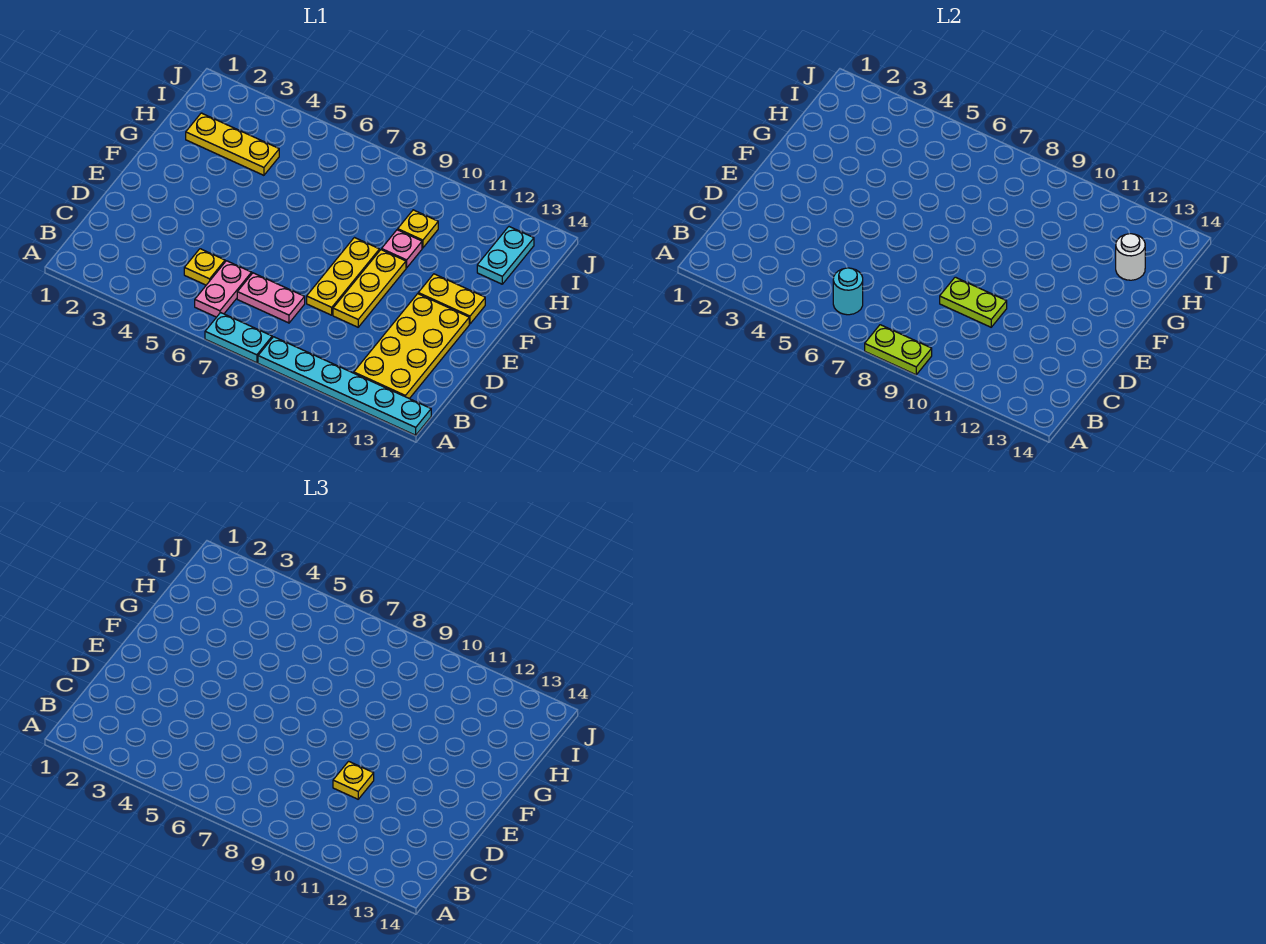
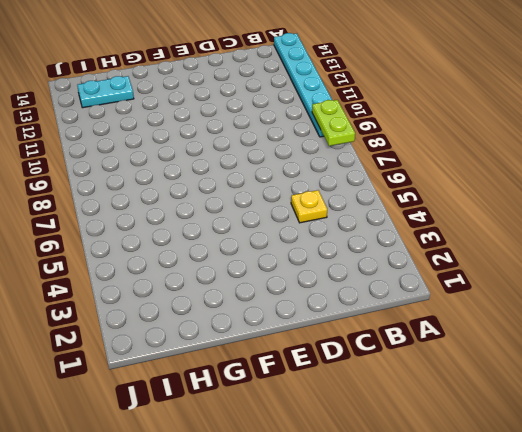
none -> cyan 1x2 plate [205,313,272,363]
none -> pink 1x2 plate [195,261,252,317]
none -> yellow 2x4 plate [354,294,469,399]

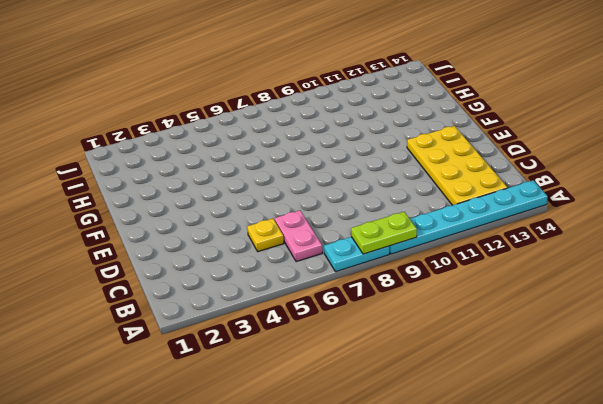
none -> pink 1x2 plate [237,273,305,323]
none -> yellow 1x3 plate [307,238,380,315]
none -> yellow 1x3 plate [333,250,406,327]

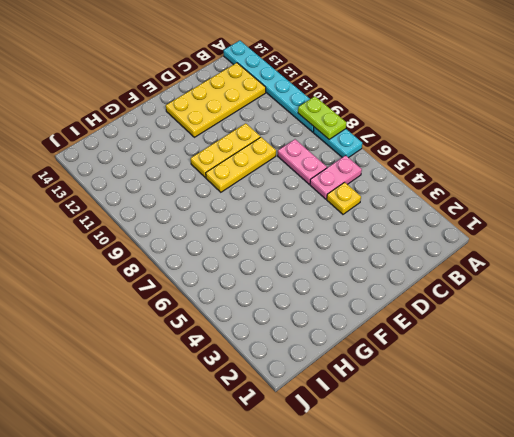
none -> yellow 1x2 plate [418,274,485,324]
none -> pink 1x1 plate [382,230,422,268]
none -> yellow 1x3 plate [186,113,279,175]

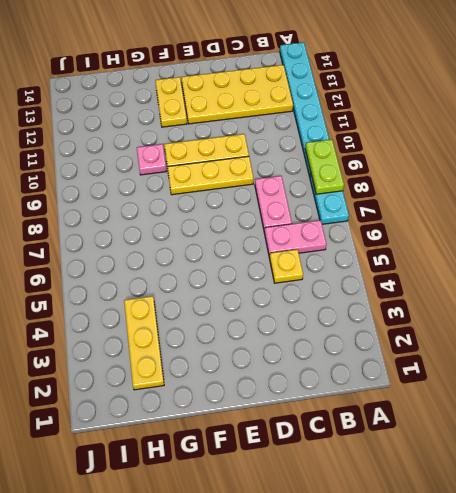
none -> yellow 1x1 plate [398,210,438,248]
none -> cyan 1x2 plate [477,227,534,284]
none -> cyan 1x1 round brick [833,268,863,315]

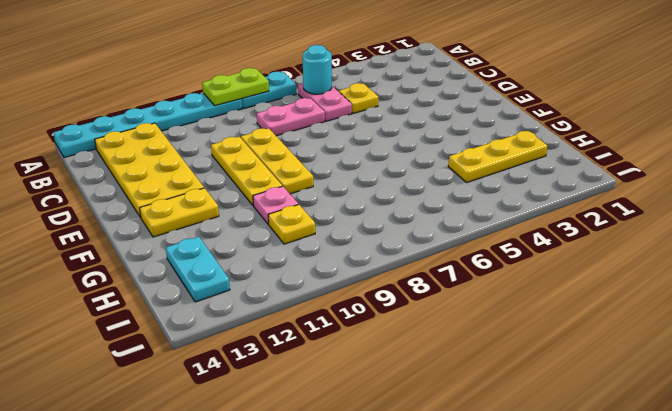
none -> lime 1x2 plate [940,277,1007,327]
none -> white 1x1 round brick [1116,234,1145,280]
none -> yellow 1x1 plate [333,761,374,799]

